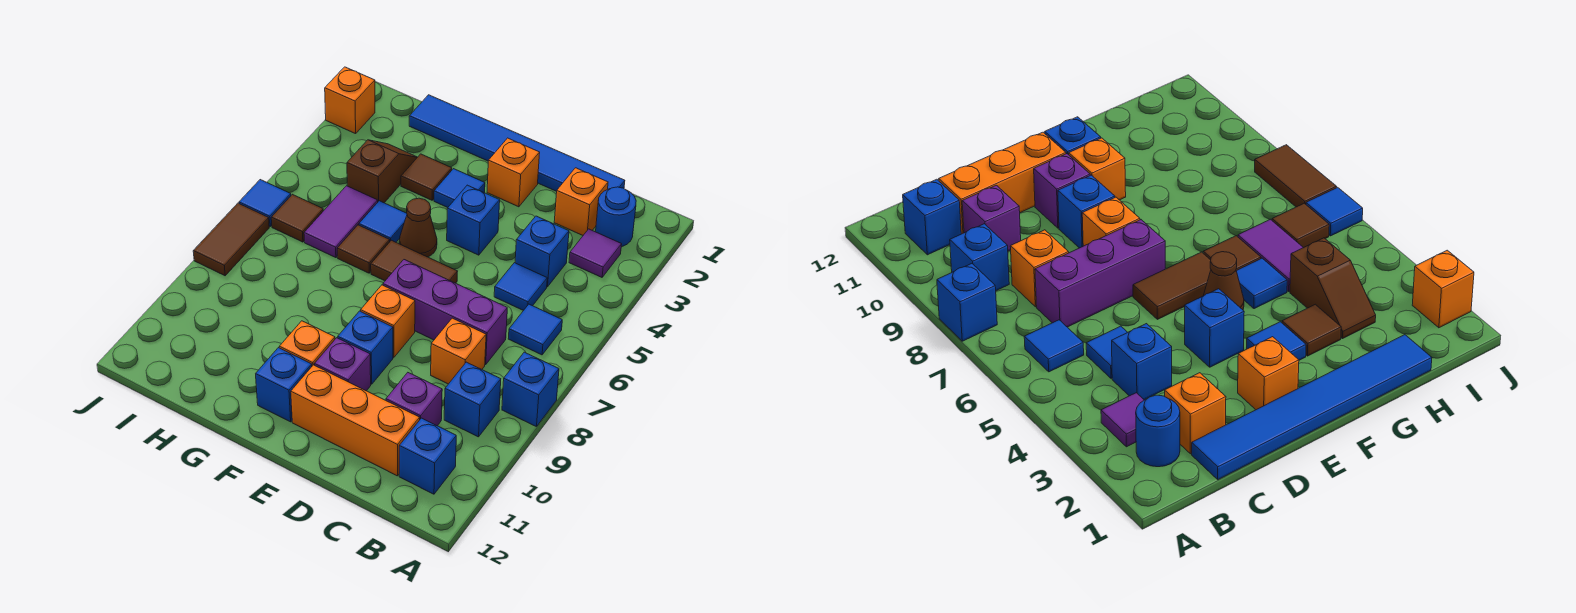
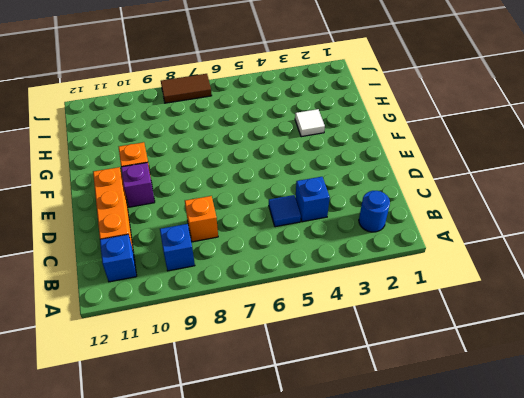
white 1x1 tile [295,109,325,137] -> brown 1x1 tile [401,154,452,200]
none -> blue 1x1 brick [502,352,559,427]
none -> purple 1x1 tile [569,229,622,277]
none -> blue 1x1 tile [508,304,562,355]
none -> blue 1x6 tile [409,95,625,191]

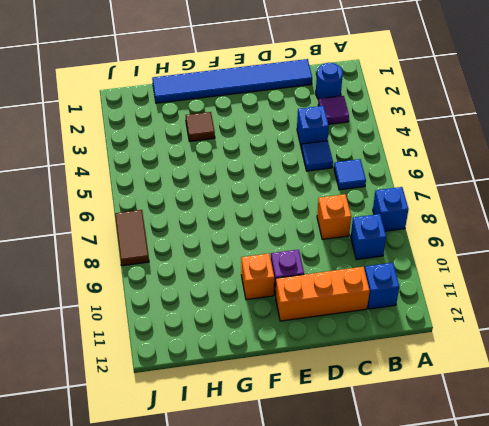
none -> orange 1x1 brick [554,168,608,235]
none -> purple 1x3 brick [383,260,507,365]
none -> purple 1x1 brick [386,373,442,426]
none -> orange 1x1 brick [487,138,540,207]

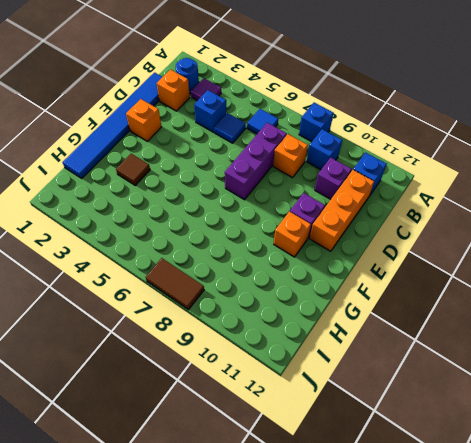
none -> blue 1x1 brick [447,185,500,255]
none -> brown 1x2 tile [371,240,458,283]
none -> orange 1x1 brick [361,285,415,358]
none -> blue 1x1 brick [338,311,393,384]

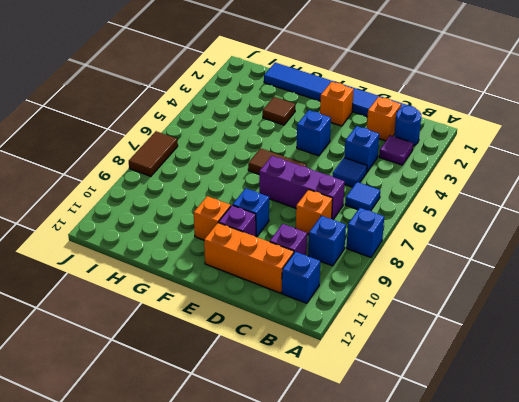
none -> orange 1x1 brick [361,285,415,358]
none -> blue 1x1 tile [434,169,485,208]
none -> brown 1x1 cone [399,198,437,257]
none -> blue 1x1 brick [256,348,312,422]

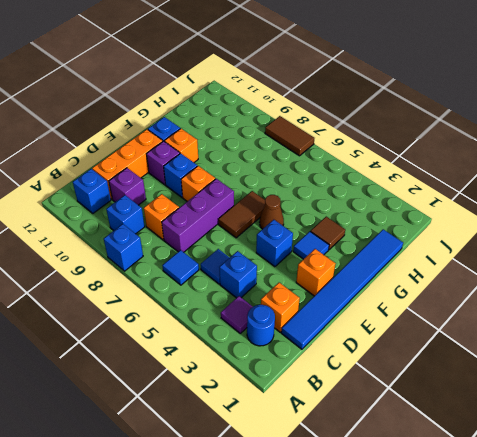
none -> blue 1x1 tile [359,201,407,242]
none -> brown 1x1 tile [337,225,390,273]
none -> brown 1x2 slope [347,140,417,203]
none -> purple 1x2 tile [304,186,378,258]

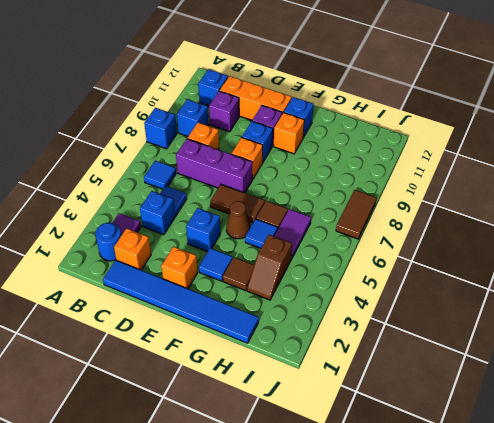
none -> brown 1x1 tile [271,194,323,242]
none -> orange 1x1 brick [325,67,375,134]
none -> blue 1x1 tile [239,180,291,226]

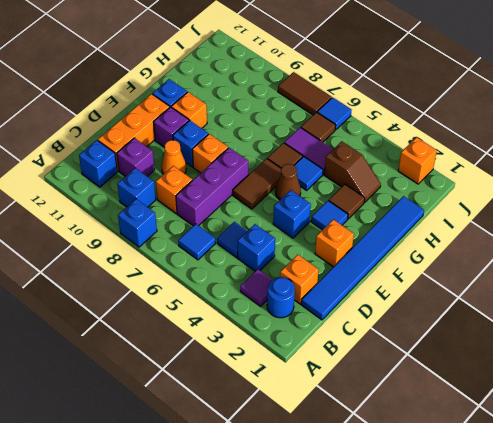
orange 1x1 cone [161,140,186,174] -> none

